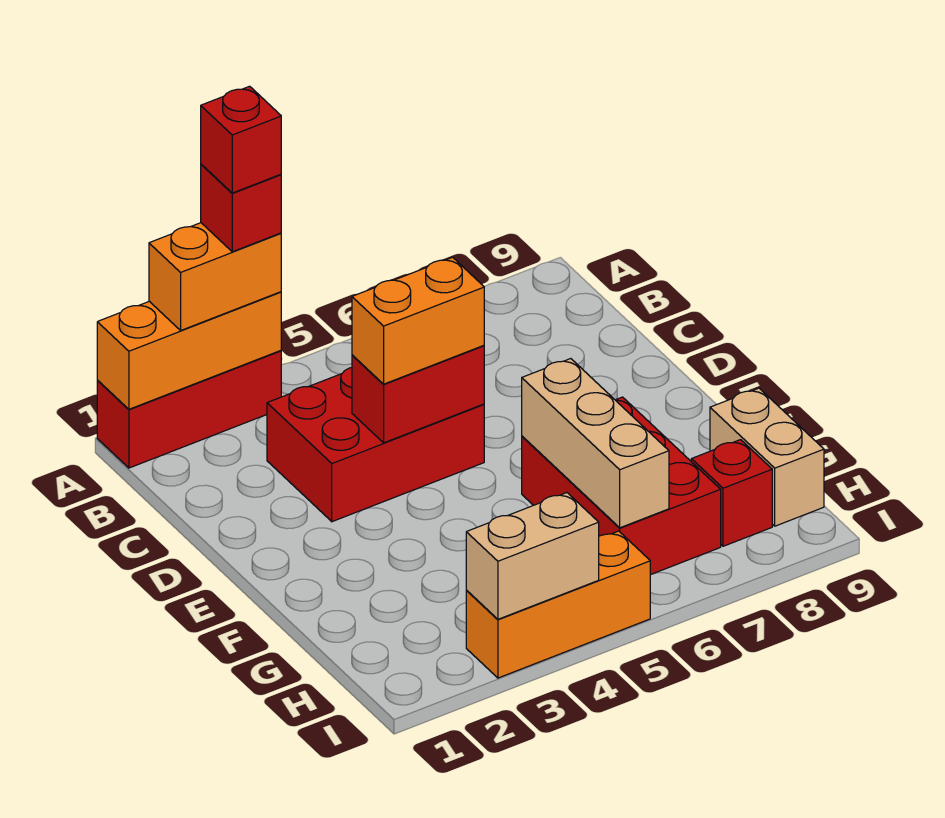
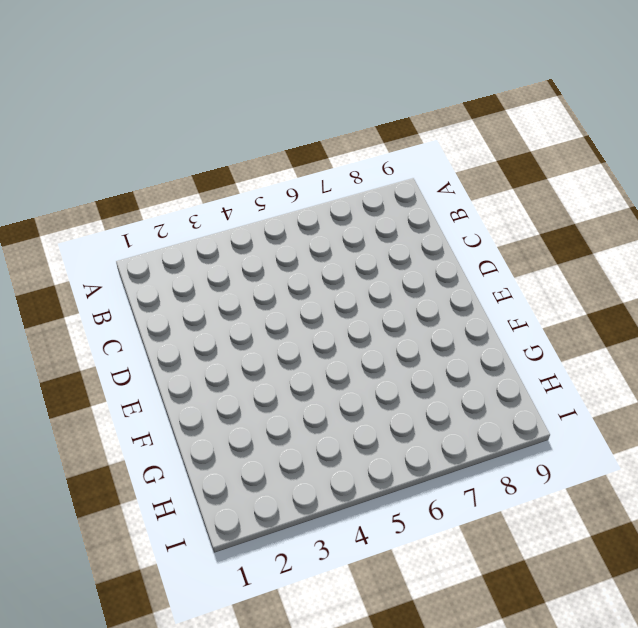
none -> red 1x3 brick [97,351,281,468]
none -> red 2x3 brick [267,368,484,522]
none -> red 2x3 brick [522,397,721,575]

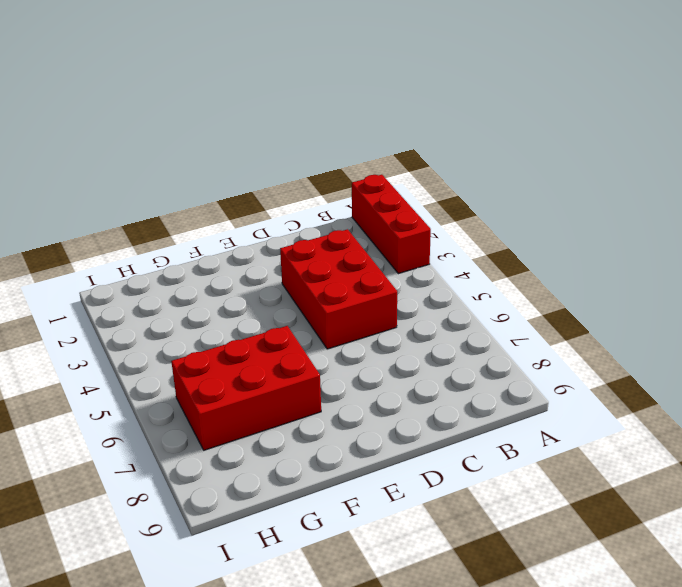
none -> tan 1x2 brick [710,388,824,526]
none -> red 1x1 brick [691,440,772,546]
none -> orange 1x3 brick [466,531,650,678]

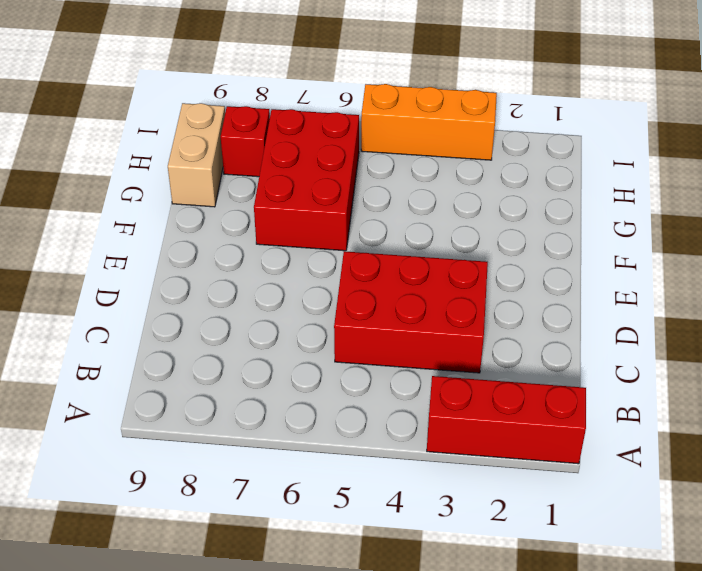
none -> orange 1x3 brick [97,292,281,409]
none -> red 1x2 brick [352,345,484,443]
none -> tan 1x3 brick [522,359,669,528]

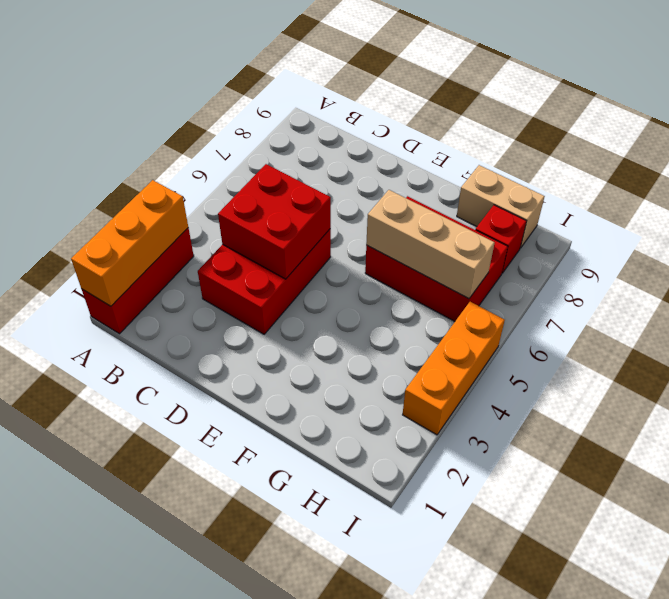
red 2x2 brick [218,164,331,279] -> red 1x2 brick [352,345,484,443]
none -> tan 1x2 brick [466,493,599,619]
none -> orange 1x2 brick [149,223,281,330]
none -> orange 1x2 brick [352,257,484,384]

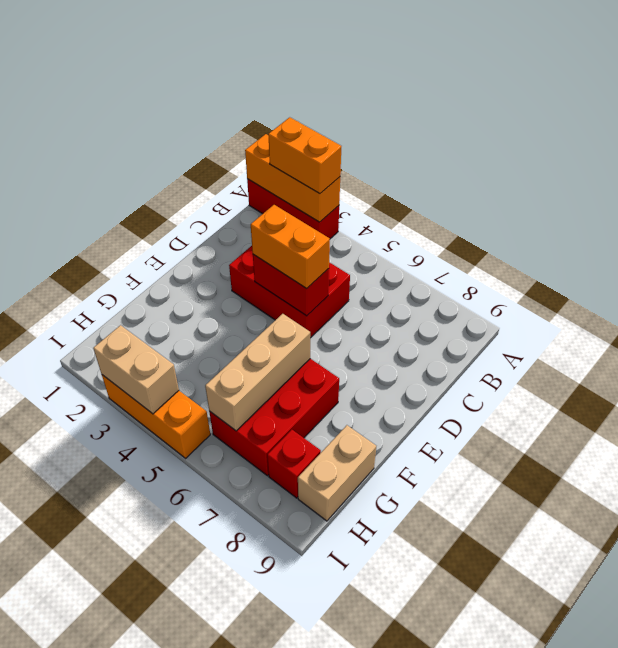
none -> red 1x1 brick [201,164,281,252]
none -> red 1x1 brick [201,86,281,193]

